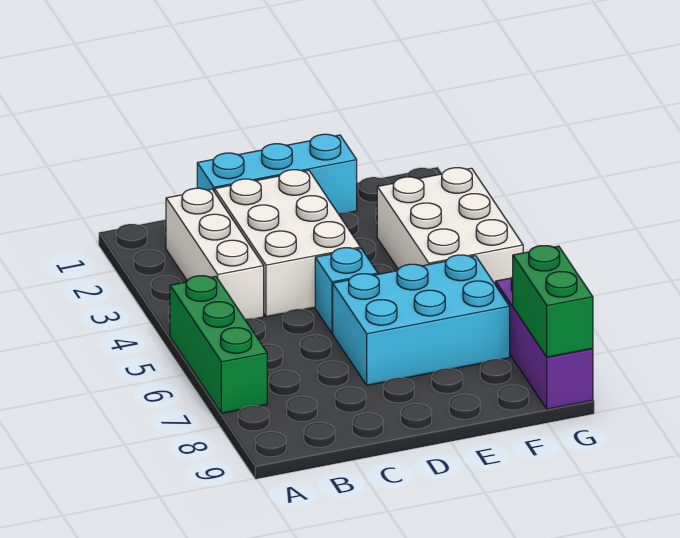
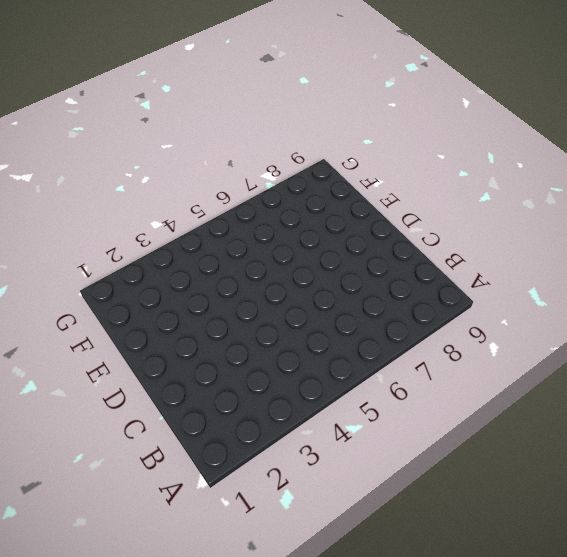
none -> green 1x3 brick [170,276,267,413]
none -> white 1x3 brick [166,188,264,319]

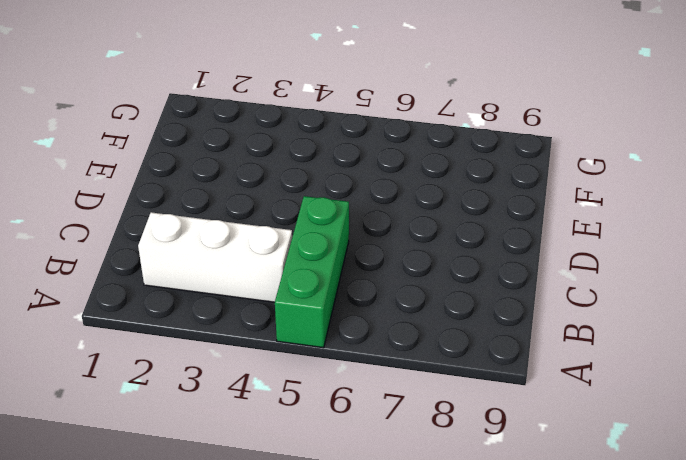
green 1x3 brick [275,196,349,348] -> green 1x3 brick turned to [170,276,267,413]
none -> cyan 1x3 brick [197,134,357,213]
none -> white 2x3 brick [215,170,361,317]

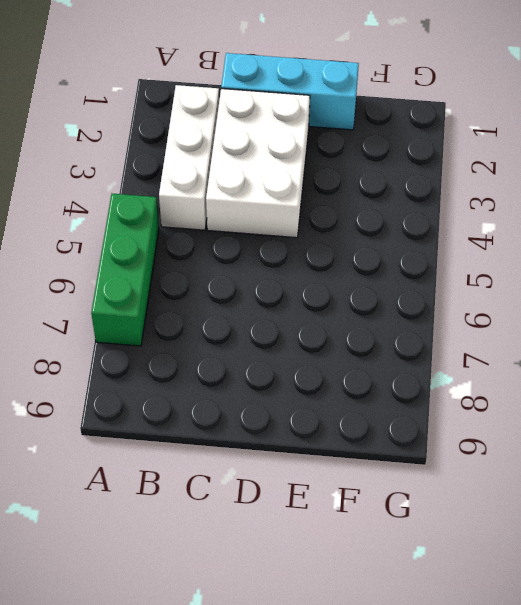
none -> cyan 1x1 brick [315,248,378,333]
none -> cyan 2x3 brick [333,255,510,385]

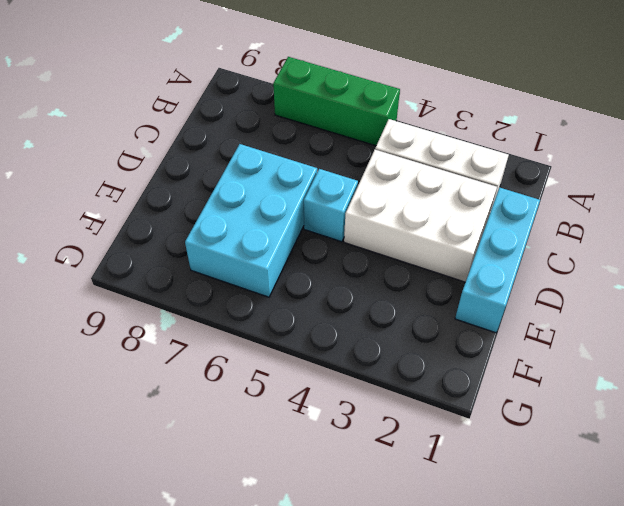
none -> white 2x3 brick [377,168,523,284]
none -> purple 1x3 brick [495,277,593,409]

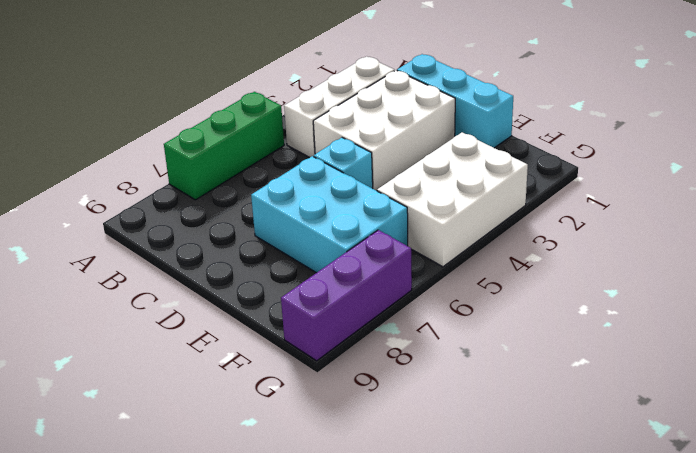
none -> green 1x2 brick [513,246,593,357]

